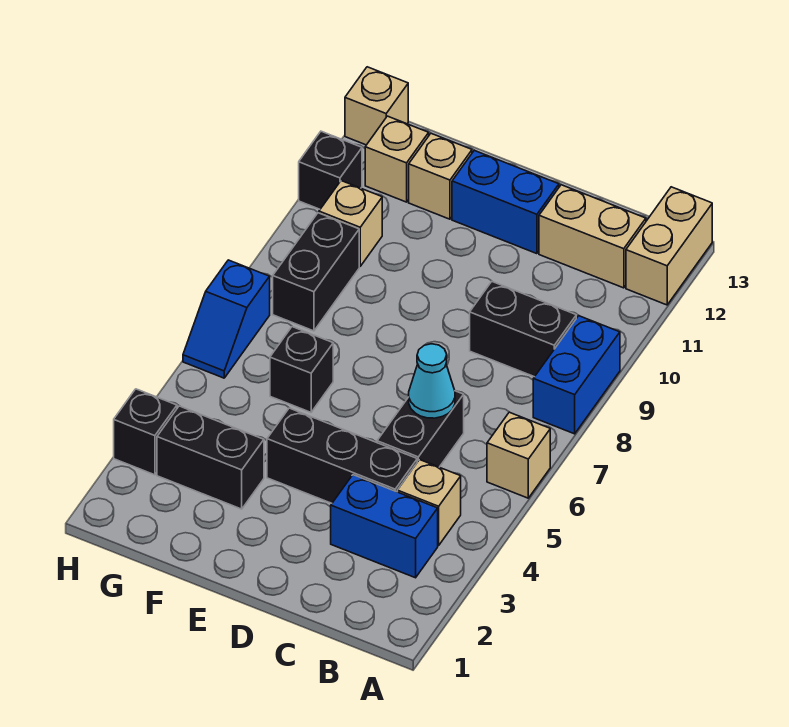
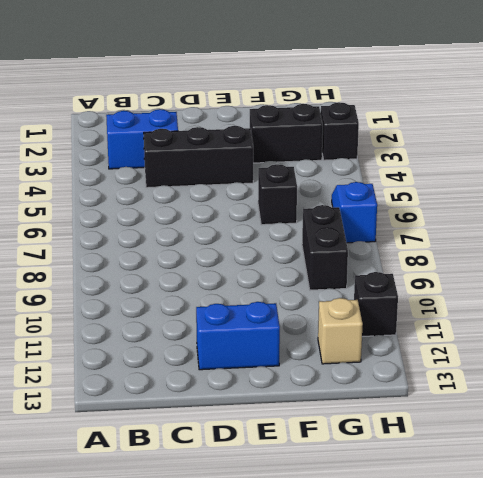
none -> tan 1x1 brick [487,412,550,498]
none -> blue 1x2 brick [533,316,620,434]
none -> tan 1x2 brick [626,187,712,305]

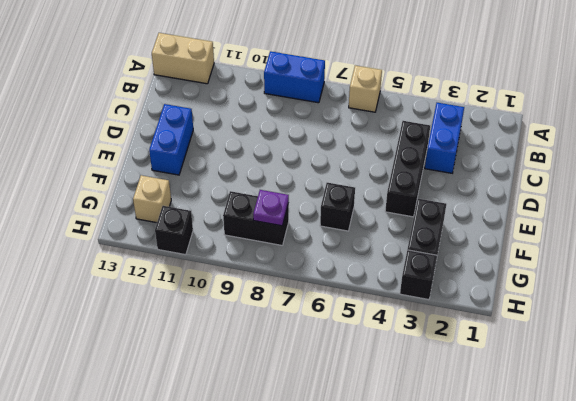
purple 1x1 plate [253,190,289,226] -> none
none -> tan 1x1 brick [397,460,461,545]
none -> black 1x2 brick [470,282,576,377]
none -> tan 1x2 brick [539,185,646,288]

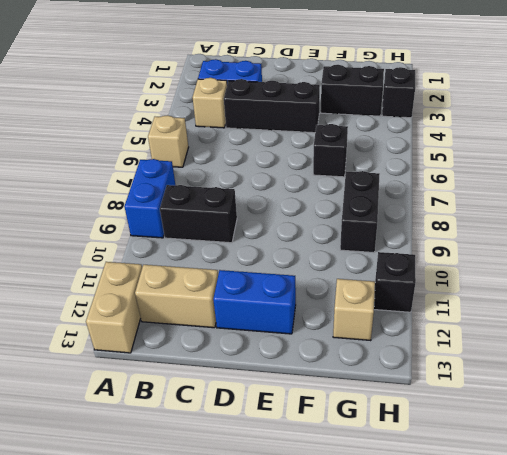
none -> black 1x2 brick [377,391,464,467]
none -> tan 1x1 brick [409,134,472,219]
none -> tan 1x1 brick [319,181,382,266]

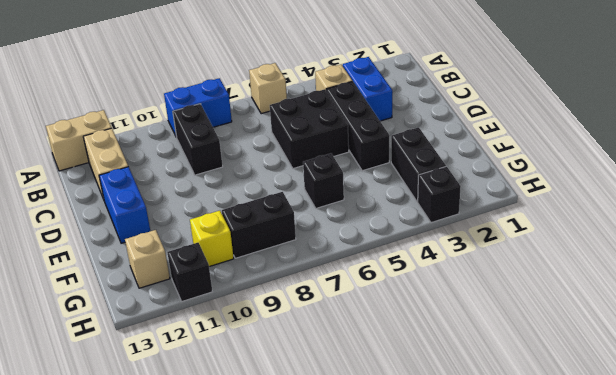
black 2x2 brick [270,89,349,169] -> black 1x2 brick [377,391,464,467]
yellow 1x1 brick [190,211,234,267] -> tan 1x1 brick [319,181,382,266]
none -> tan 1x1 brick [409,134,472,219]
none -> blue 1x2 slope [183,260,270,378]
none -> tan 1x1 brick [345,67,408,145]

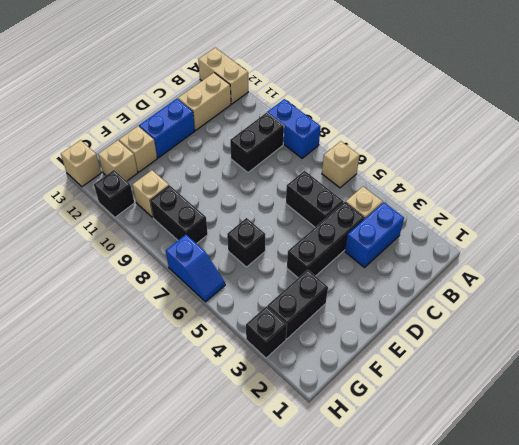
none -> cyan 1x1 cone [409,344,455,418]

